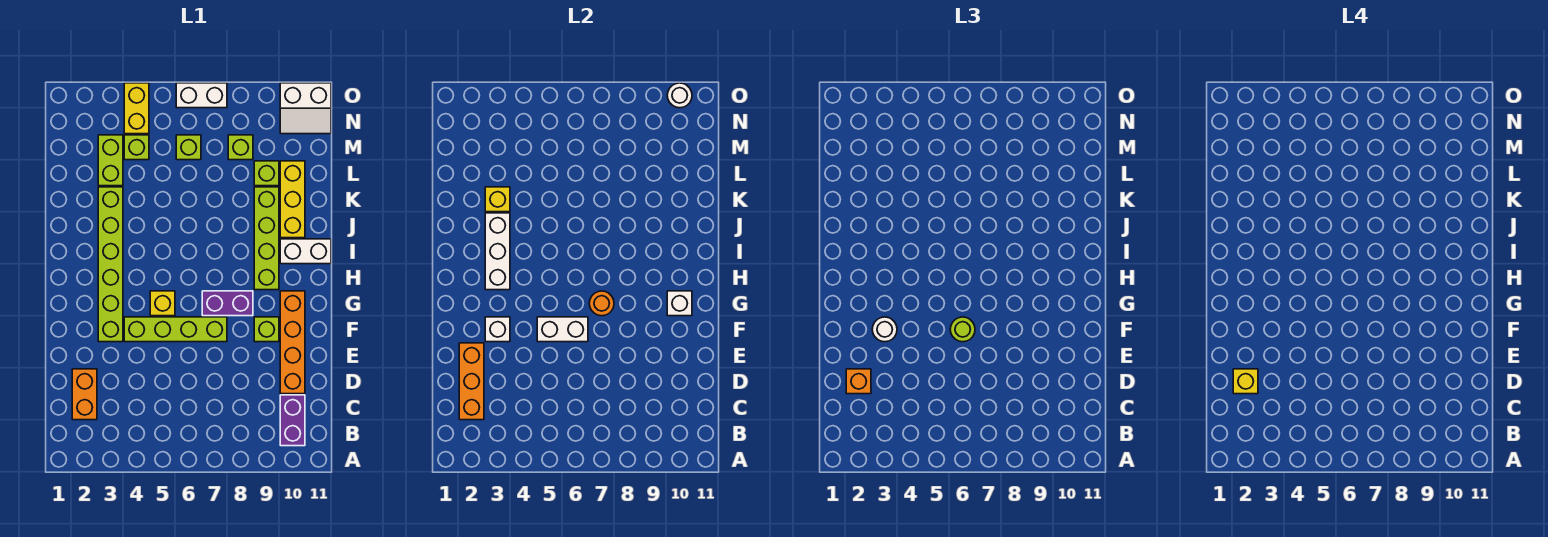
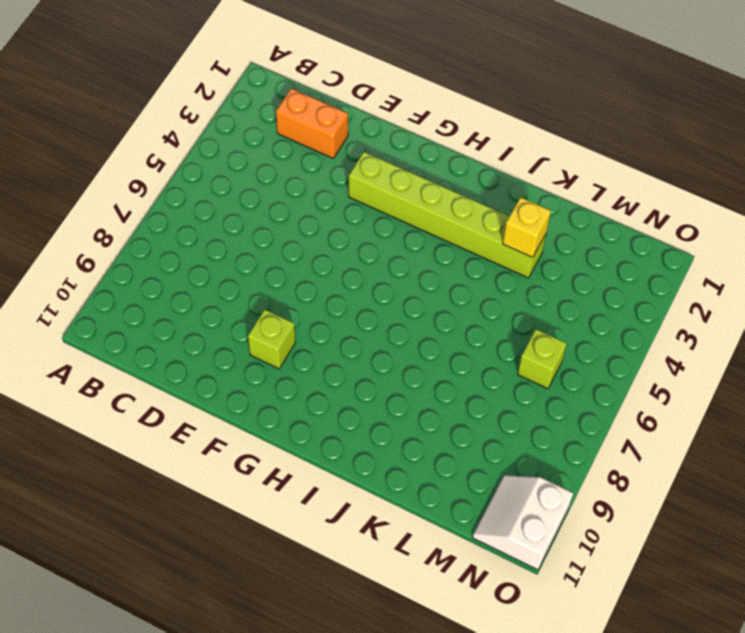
none -> purple 1x2 brick [280,395,305,446]
none -> orange 1x4 brick [280,291,305,394]
none -> lime 1x4 brick [124,317,227,342]
none -> yellow 1x1 brick [150,291,175,316]

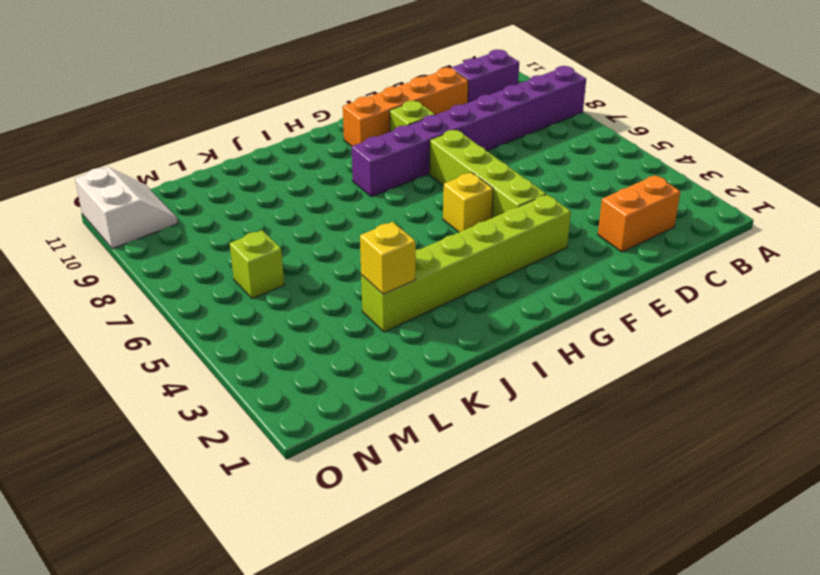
purple 1x8 brick [352,66,586,197] -> purple 1x2 brick [202,291,253,316]
none -> lime 1x4 brick [254,187,279,290]
none -> white 1x2 brick [280,239,331,264]
none -> yellow 1x3 brick [280,161,305,238]
none -> lime 1x2 brick [98,135,123,186]

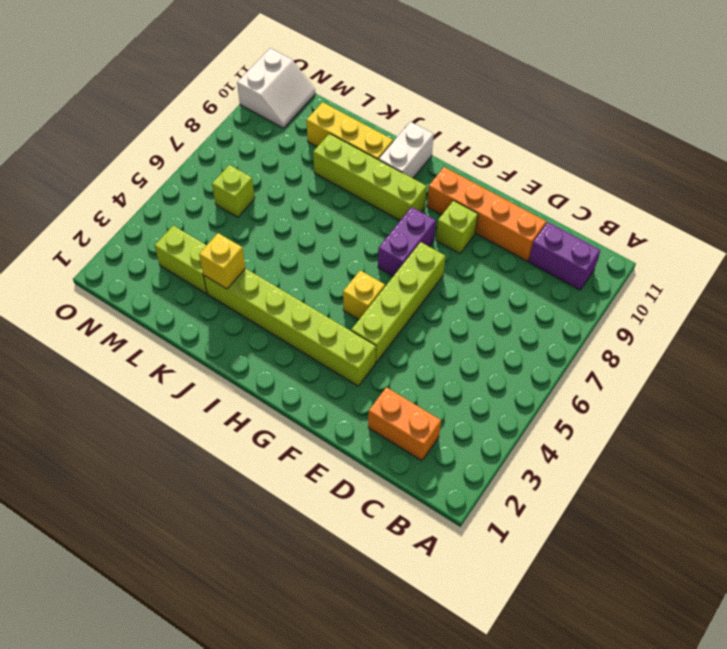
none -> lime 1x1 brick [254,161,279,186]
none -> lime 1x1 brick [124,135,149,160]
none -> lime 1x1 brick [228,135,253,160]
none -> yellow 1x2 brick [124,83,149,134]

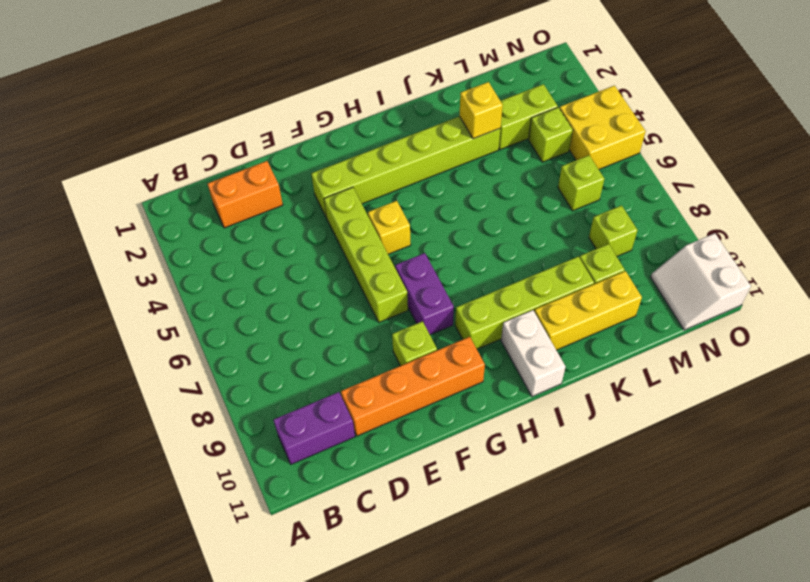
yellow 2x2 brick [560,86,646,169] -> yellow 1x2 brick [124,83,149,134]
none -> white 1x2 brick [176,83,227,108]
none -> orange 1x3 brick [459,343,484,420]
none -> white 1x1 brick [485,317,510,342]
none -> white 1x2 brick [537,317,588,342]

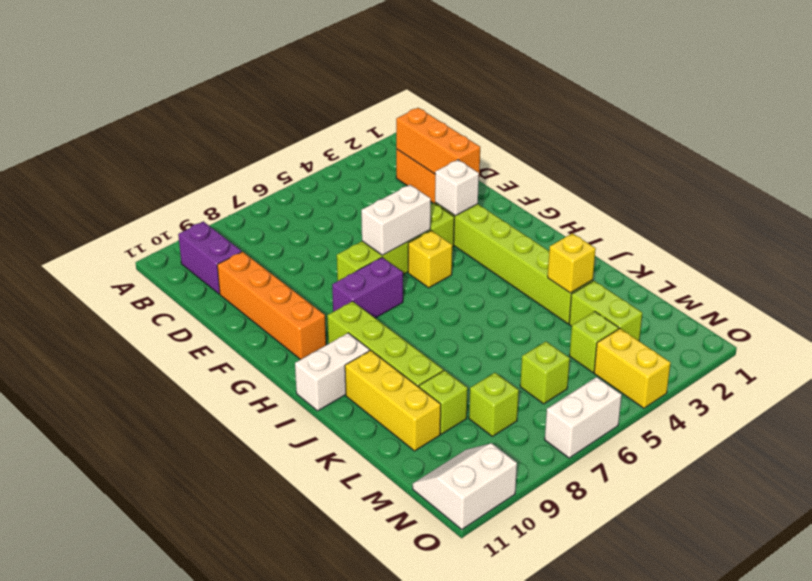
none -> lime 1x1 brick [254,317,279,342]
none -> orange 1x1 round brick [589,291,614,316]
none -> white 1x1 brick [667,291,692,316]
none -> white 1x3 brick [485,213,510,290]

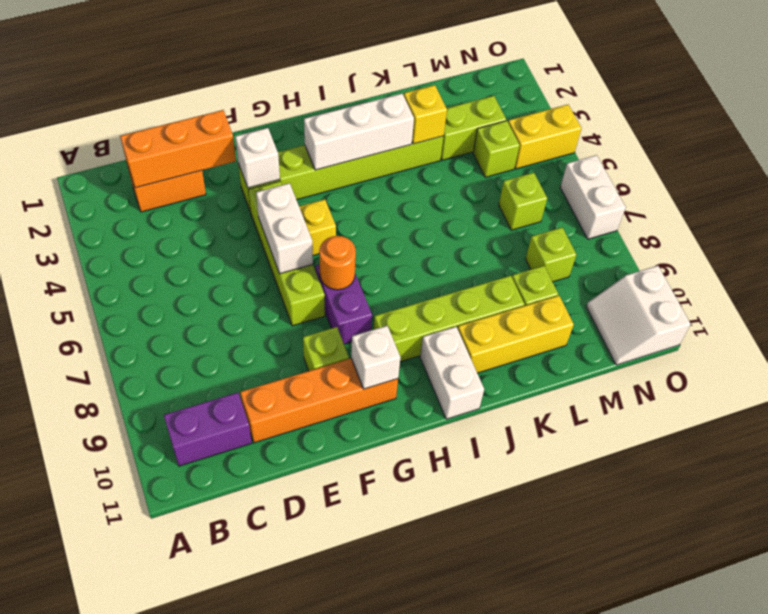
none -> white 1x1 round brick [667,83,692,108]
none -> orange 1x1 brick [846,369,871,394]
none -> white 1x1 round brick [872,317,897,342]
none -> lime 1x1 round brick [950,317,975,342]

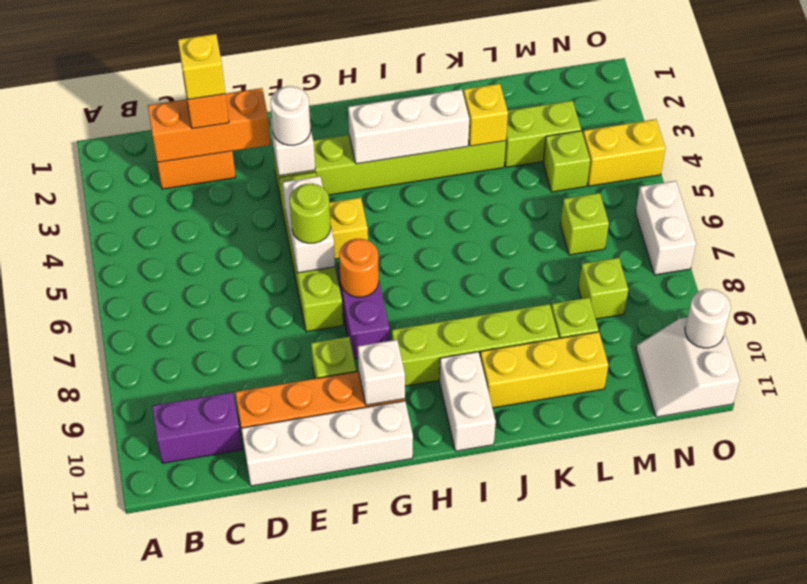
white 1x4 brick [241,401,413,486] -> none

